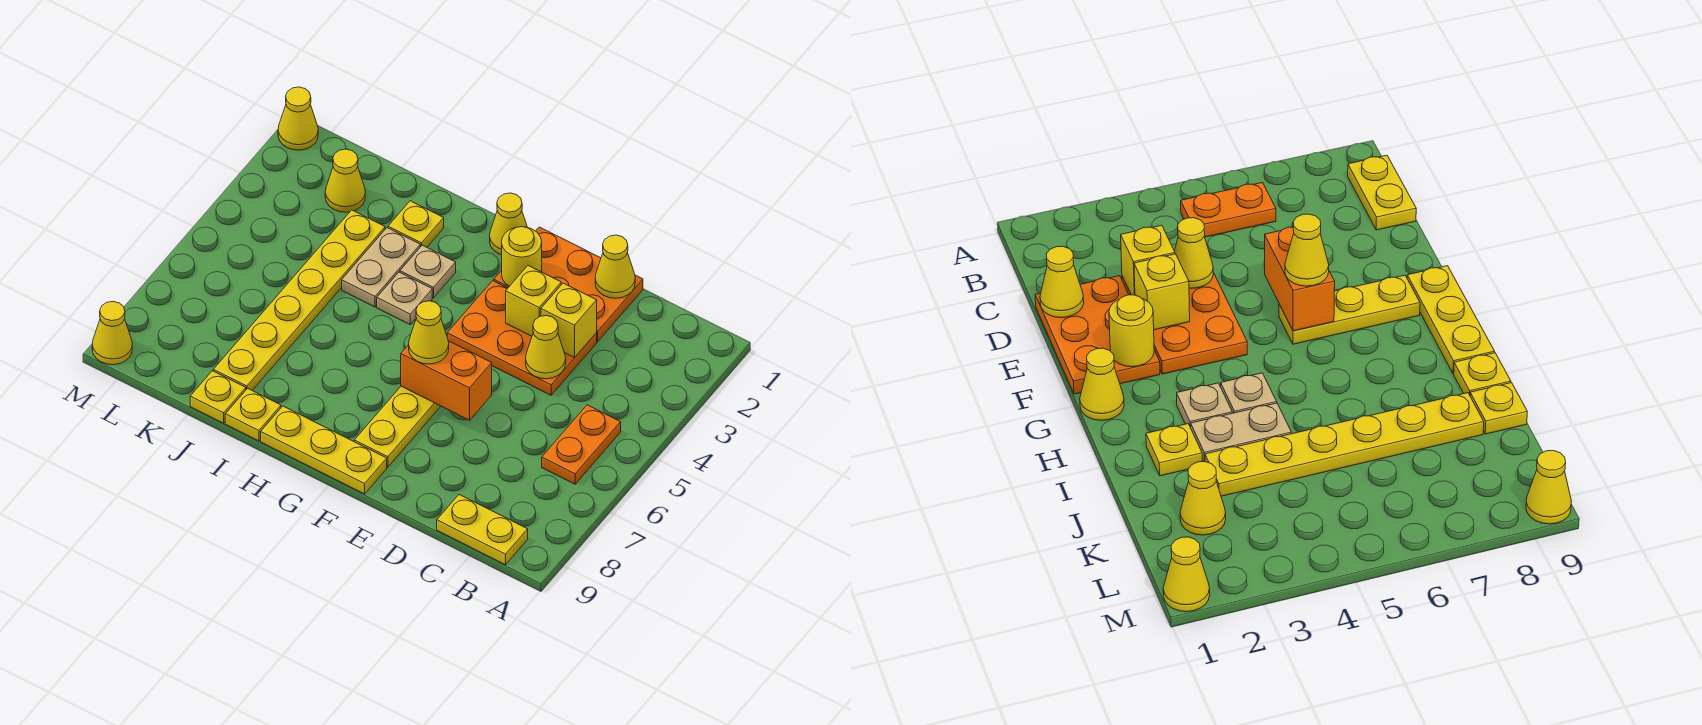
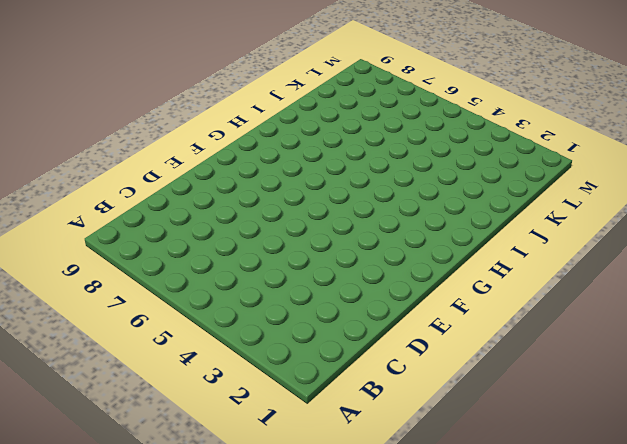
none -> orange 1x2 plate [542,405,621,484]
none -> yellow 1x2 plate [437,495,528,565]
none -> orange 2x3 plate [494,227,643,342]

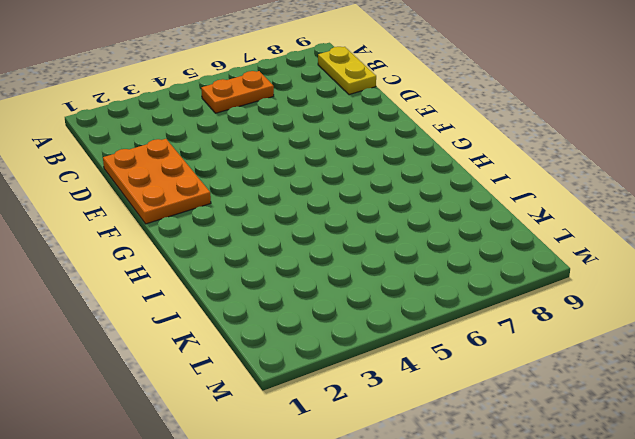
none -> orange 2x3 plate [447,281,597,395]
none -> yellow 1x3 plate [354,386,441,467]
none -> yellow 1x3 plate [261,406,387,494]

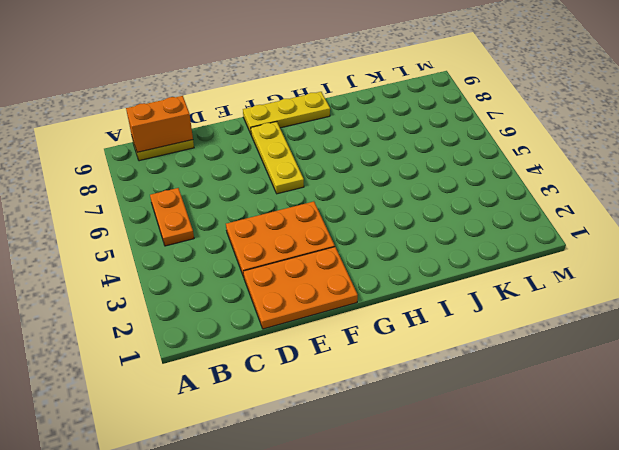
orange 1x2 brick [126,96,193,152] -> orange 1x2 brick moved to [401,341,492,420]
none -> yellow 1x1 cone [490,193,527,255]
none -> tan 1x1 plate [400,245,456,298]
none -> tan 1x1 plate [377,272,432,324]

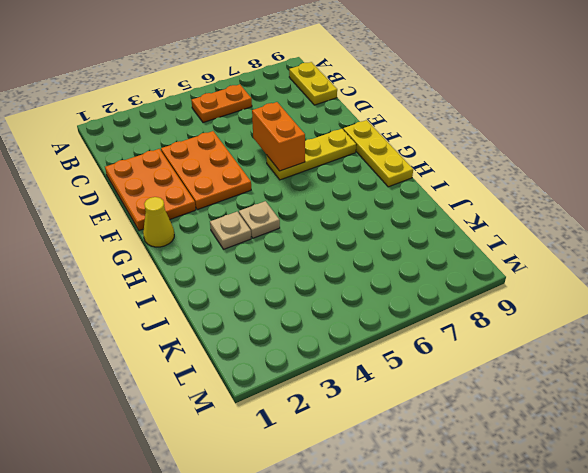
none -> yellow 1x1 plate [388,201,444,247]
none -> tan 1x2 plate [342,228,420,307]
none -> yellow 1x1 plate [225,388,281,441]

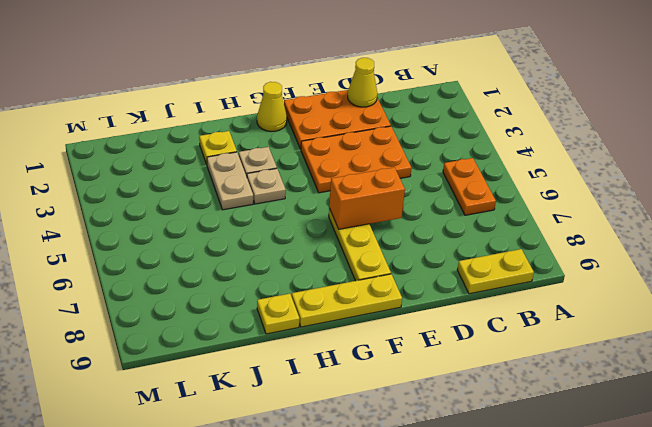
none -> yellow 1x6 plate [213,210,385,390]
none -> yellow 1x1 plate [190,371,246,423]
none -> yellow 1x1 cone [325,149,365,212]

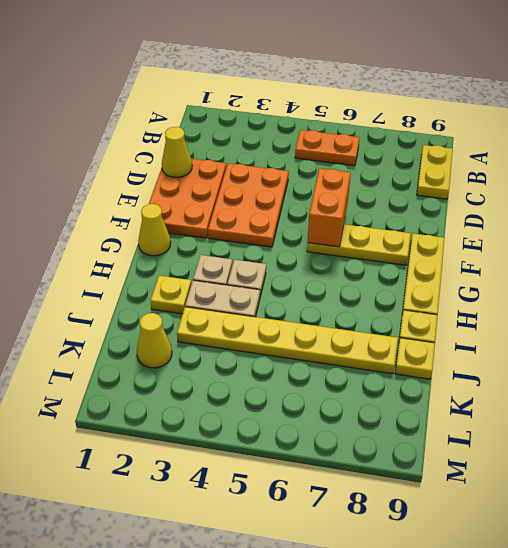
none -> yellow 1x1 cone [278,87,318,150]
none -> yellow 1x1 cone [92,302,132,365]
none -> yellow 1x1 brick [541,283,597,358]

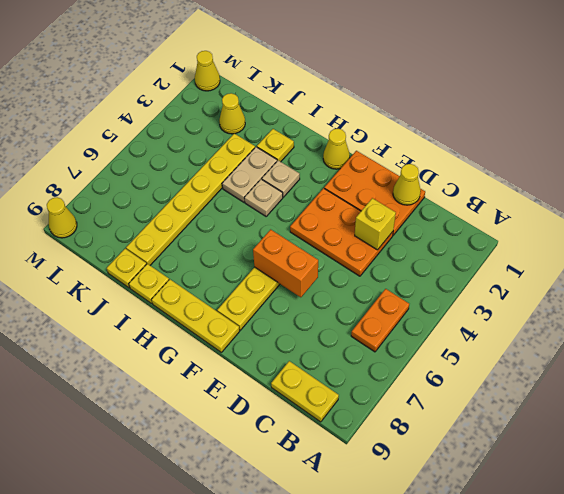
none -> yellow 1x1 cone [526,316,566,379]
none -> yellow 1x1 brick [506,266,561,336]
none -> yellow 1x1 round brick [502,227,542,286]

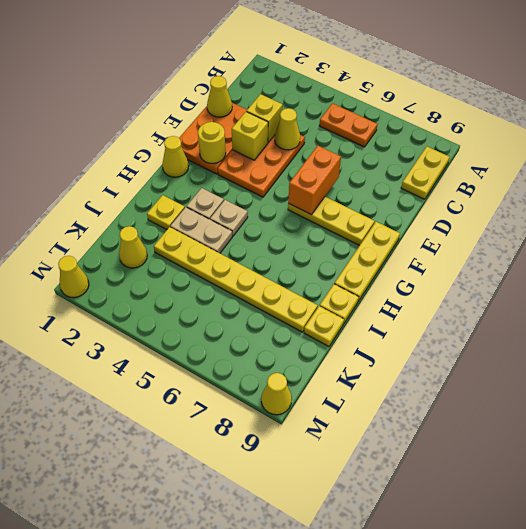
none -> yellow 1x1 cone [409,301,449,364]

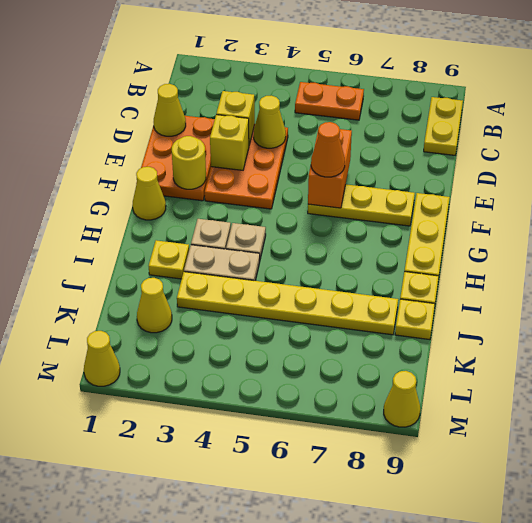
orange 1x1 cone [311,122,345,177] -> yellow 1x1 cone [409,301,449,364]

